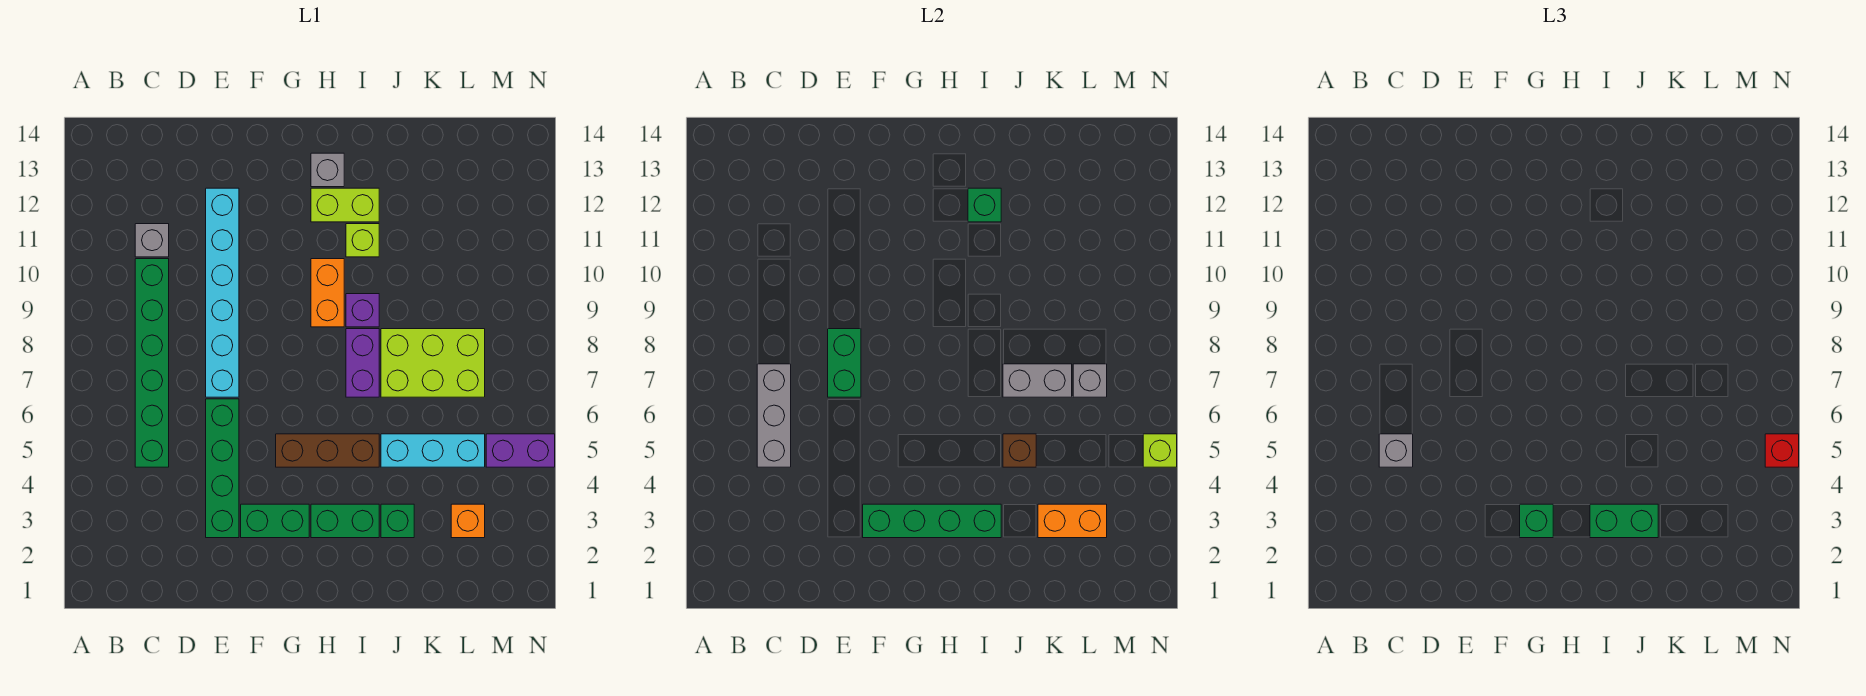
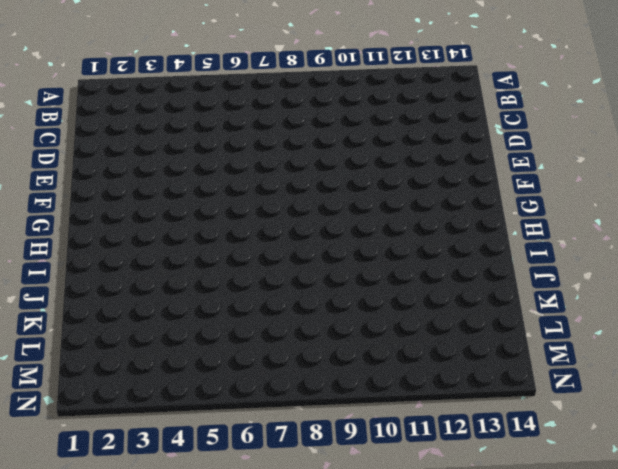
none -> green 1x6 brick [135,259,169,467]
none -> grey 1x1 brick [135,224,169,257]
none -> green 1x4 brick [206,399,239,538]
none -> cyan 1x6 brick [206,188,239,397]

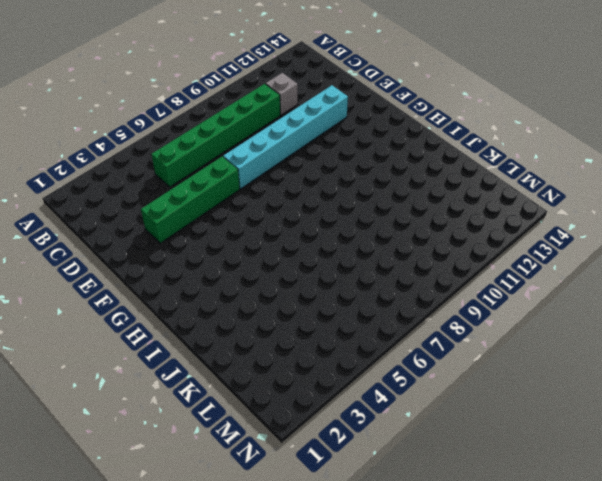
none -> green 1x2 brick [241,504,309,538]
none -> brown 1x3 brick [276,434,379,467]
none -> green 1x2 brick [311,504,379,538]
none -> orange 1x2 brick [311,259,344,327]

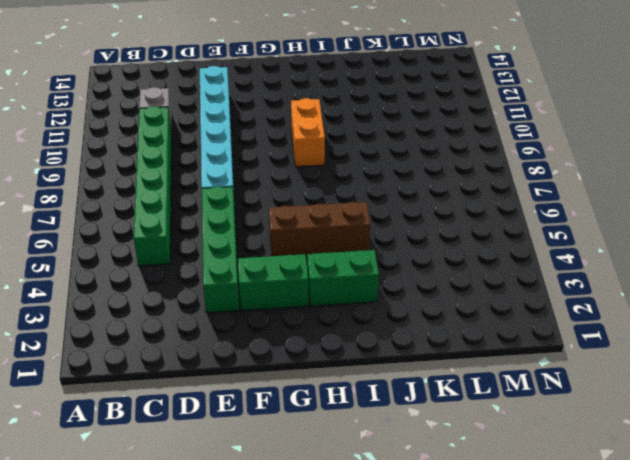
none -> lime 1x2 brick [311,188,379,222]
none -> grey 1x1 brick [311,153,344,187]
none -> purple 1x2 brick [346,329,379,397]
none -> purple 1x1 brick [346,294,379,327]

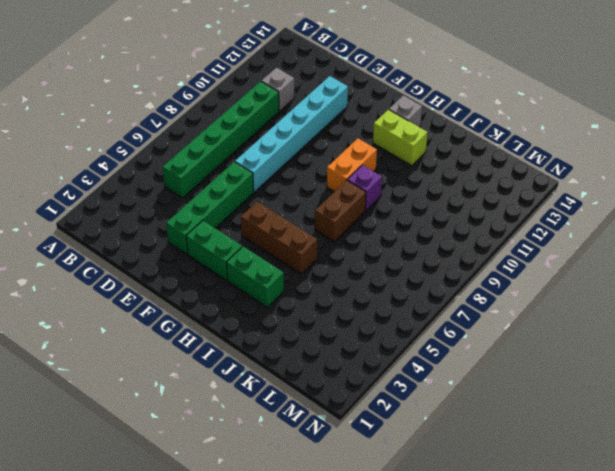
brown 1x2 brick [315,180,366,242] -> purple 1x2 brick [346,329,379,397]
none -> lime 1x1 brick [346,224,379,257]
none -> green 1x1 brick [381,504,414,538]
none -> cyan 1x3 brick [381,434,485,467]
none -> lime 2x3 brick [381,329,485,397]

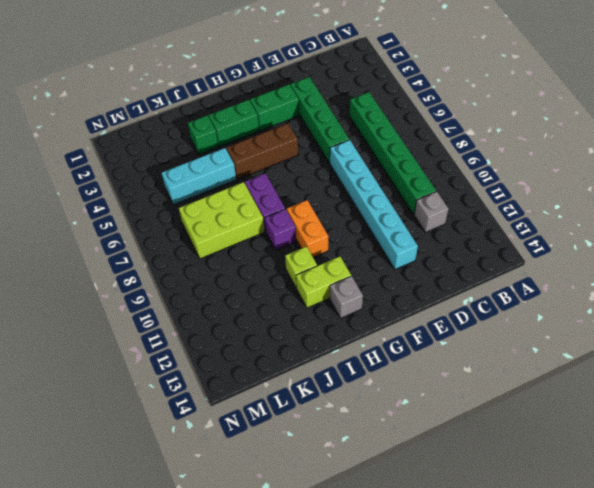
none -> orange 1x1 brick [451,504,485,538]
none -> purple 1x2 brick [486,434,555,467]
none -> grey 1x3 brick [757,364,791,467]
none -> green 1x2 brick [828,329,861,397]

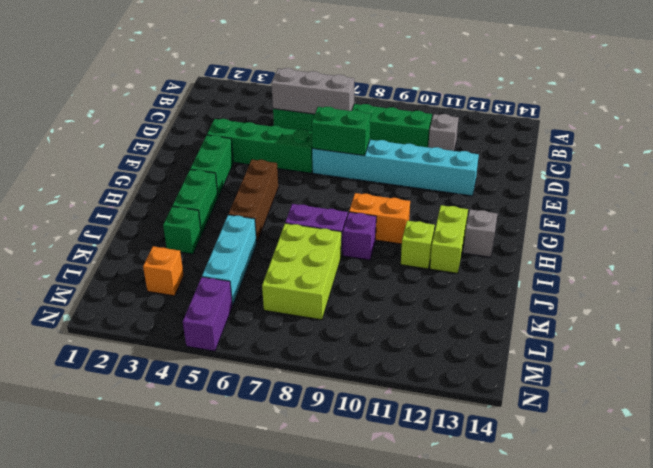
none -> green 1x4 brick [863,504,1001,538]
none -> green 1x1 brick [968,188,1001,222]
none -> brown 1x1 brick [1003,434,1036,467]
none -> grey 1x2 brick [1003,364,1072,397]

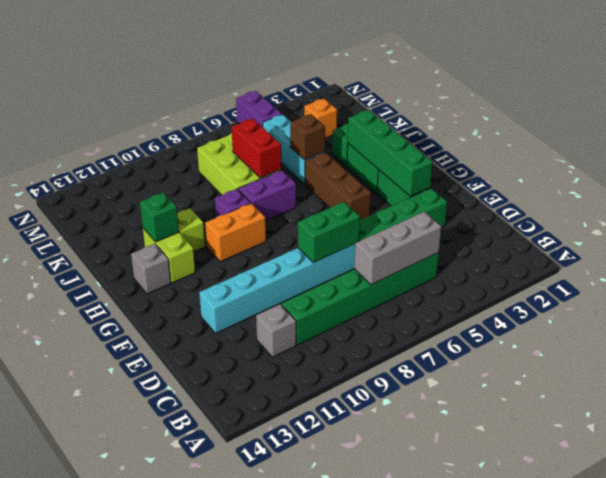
red 1x2 brick [232,119,281,178] -> grey 1x2 brick [1003,364,1072,397]
none -> orange 1x2 brick [1038,504,1107,538]
none -> grey 1x1 brick [1073,364,1107,397]
none -> lime 1x1 brick [1143,434,1177,467]
none -> grey 1x1 brick [1379,434,1413,467]

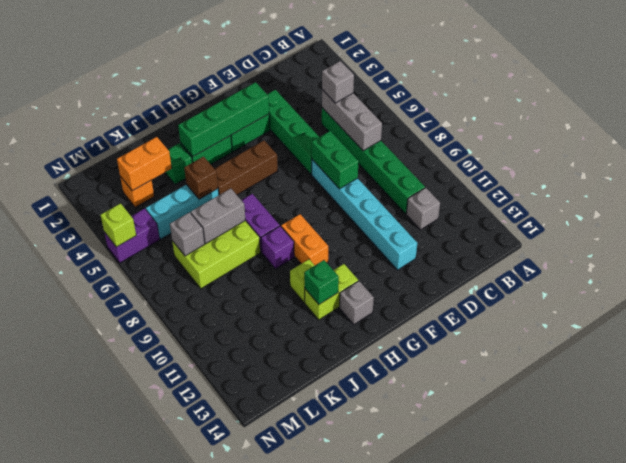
none -> green 1x1 brick [1520,504,1553,538]
none -> green 1x2 brick [1590,504,1658,538]
none -> red 1x1 brick [1765,434,1799,467]

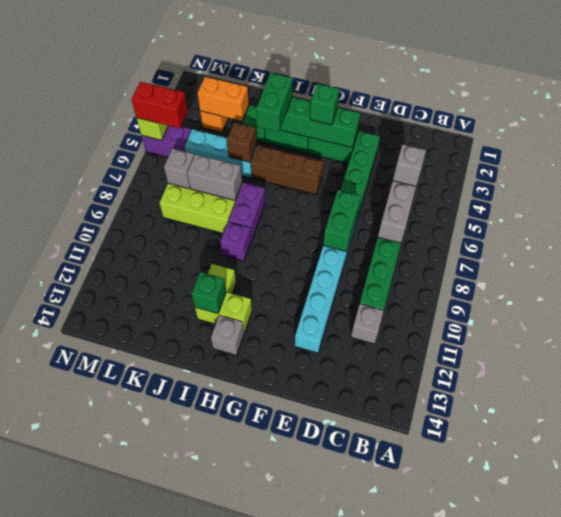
green 1x2 brick [256,73,293,132] -> green 1x2 brick turned to [1590,504,1658,538]
red 1x2 brick [131,82,188,128] -> red 1x1 brick [1765,434,1799,467]
none -> orange 1x2 brick [311,259,344,327]

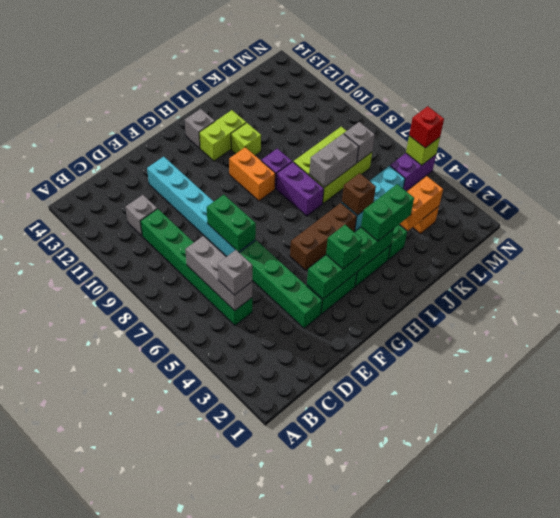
none -> green 1x1 brick [968,188,1001,222]

